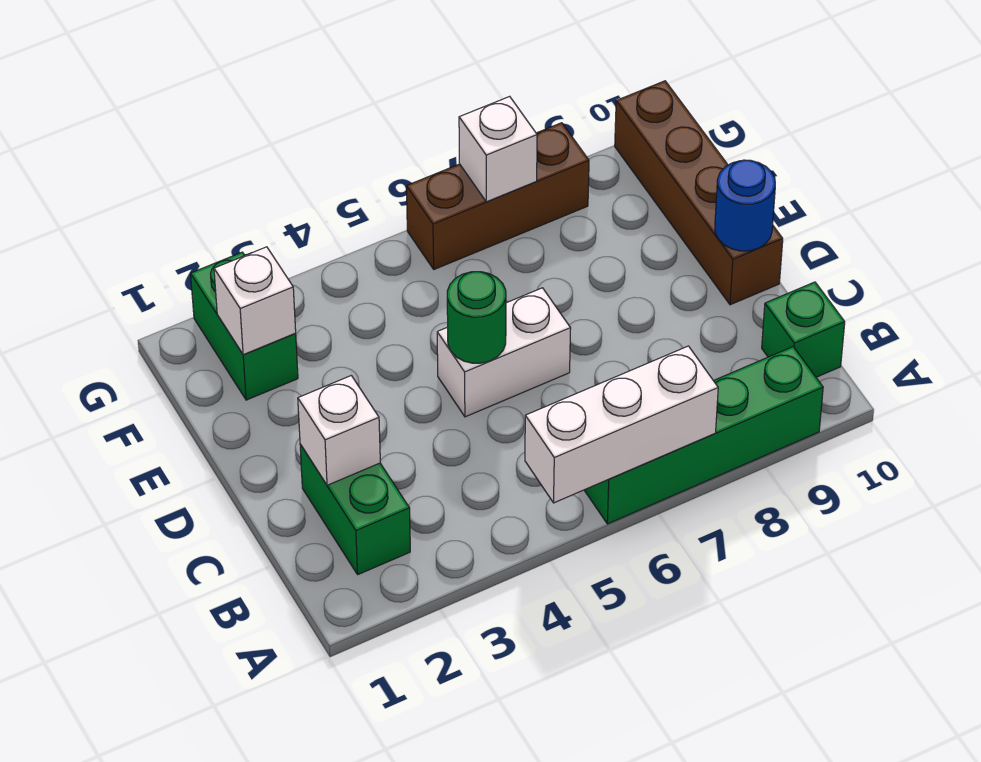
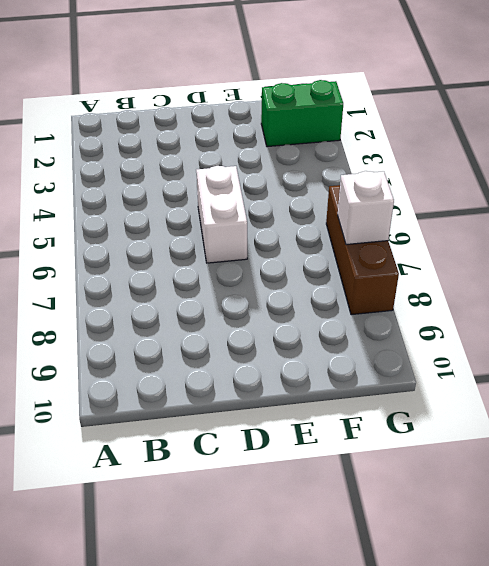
none -> green 1x4 brick [584,347,823,524]
none -> green 1x2 brick [300,444,410,574]
none -> green 1x1 brick [762,282,845,377]

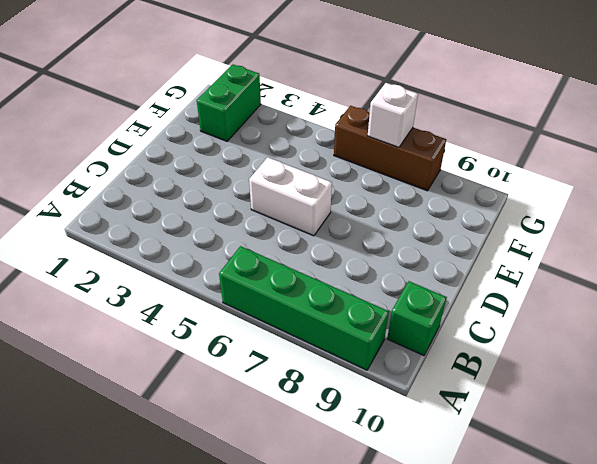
none -> green 1x2 brick [300,444,410,574]
none -> brown 1x4 brick [615,81,783,305]
none -> white 1x3 brick [525,346,718,503]

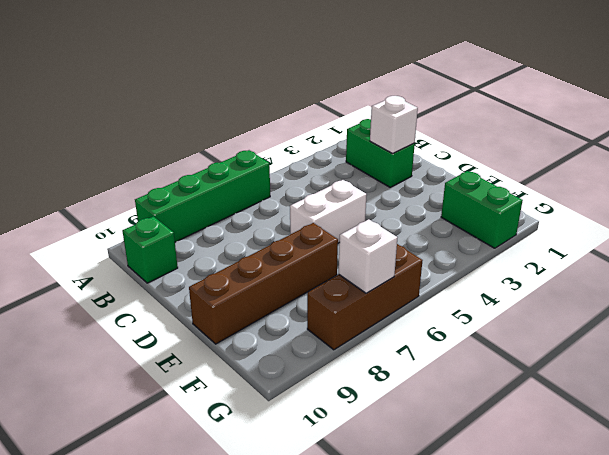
brown 1x4 brick [189,223,338,344] -> brown 1x4 brick turned to [615,81,783,305]
none -> white 1x3 brick [525,346,718,503]
none -> green 1x1 round brick [447,272,506,363]
none -> blue 1x1 round brick [715,160,775,251]

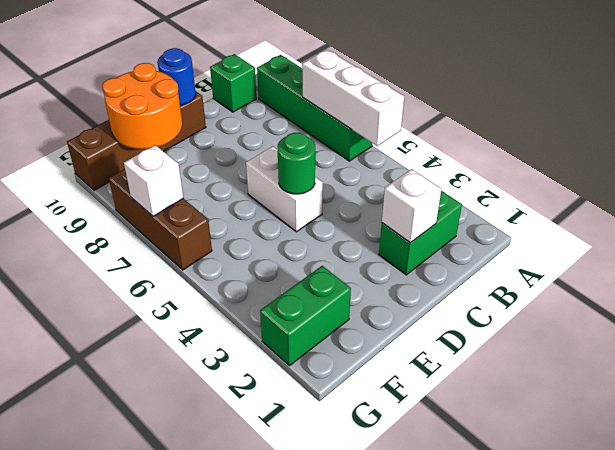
orange 2x2 round brick [102,63,182,149] -> none
none -> white 1x1 brick [214,247,296,355]

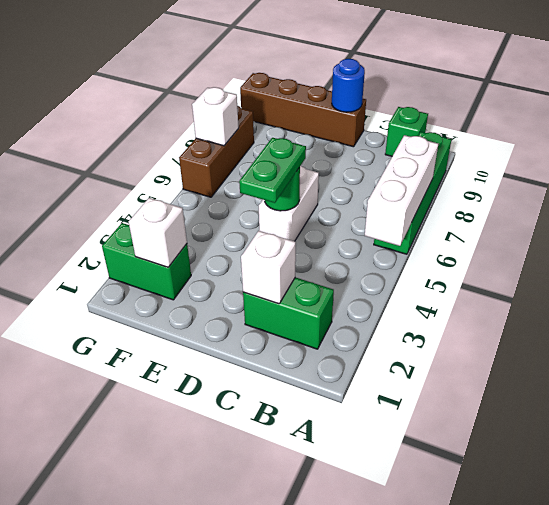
green 1x2 plate [239,137,306,203] -> none

